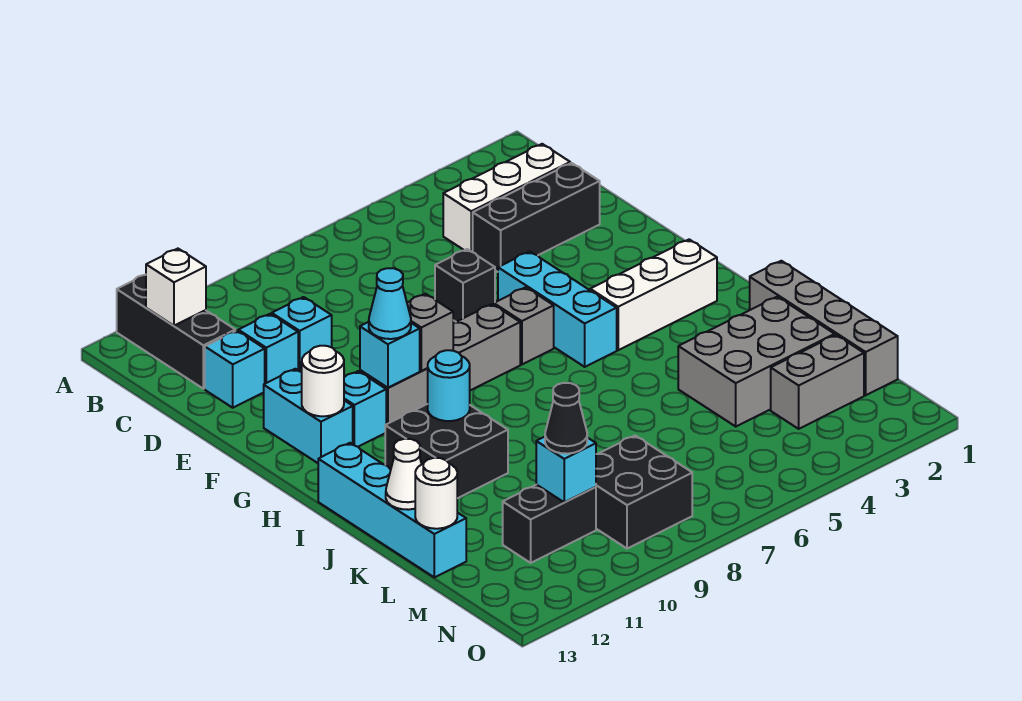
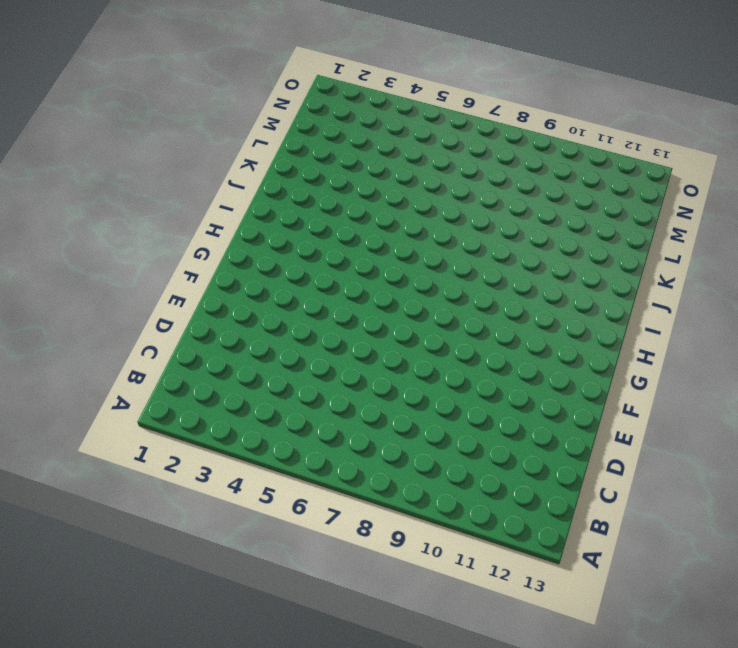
none -> black 1x3 brick [117,275,235,389]
none -> white 1x3 brick [443,144,570,252]
none -> black 1x3 brick [473,163,600,272]
none -> cyan 1x1 brick [272,297,332,372]

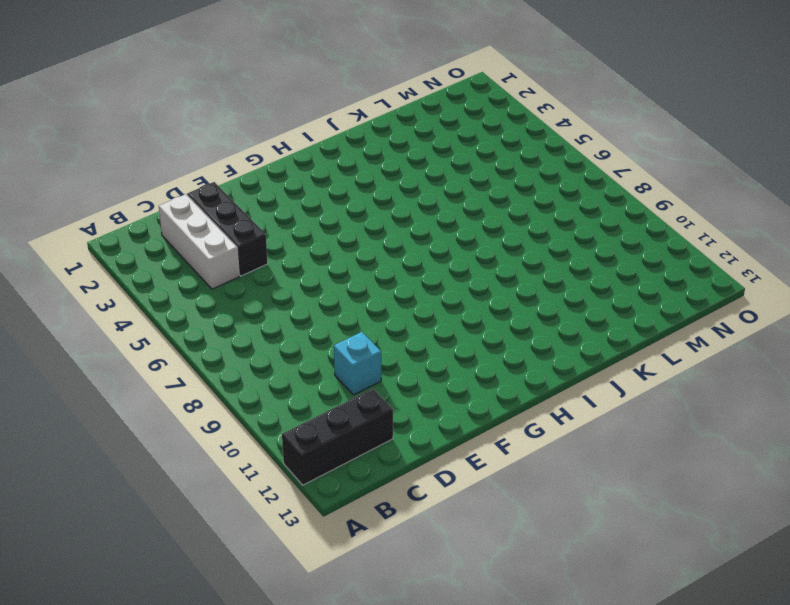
none -> cyan 1x1 brick [238,314,298,384]
none -> cyan 1x1 brick [205,331,265,408]
none -> black 1x1 brick [435,249,495,322]
none -> cyan 1x3 brick [498,251,617,367]

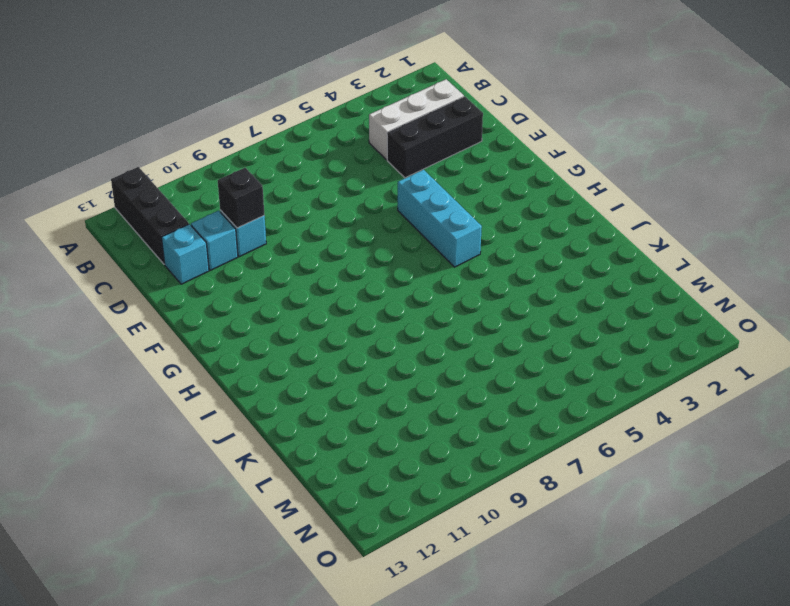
black 1x1 brick [218,168,264,228] -> black 1x1 brick moved to [435,249,495,322]
none -> cyan 1x2 brick [264,369,353,463]
none -> grey 1x1 brick [494,287,554,365]
none -> grey 1x4 brick [360,304,520,424]
none -> cyan 1x1 brick [344,371,386,447]

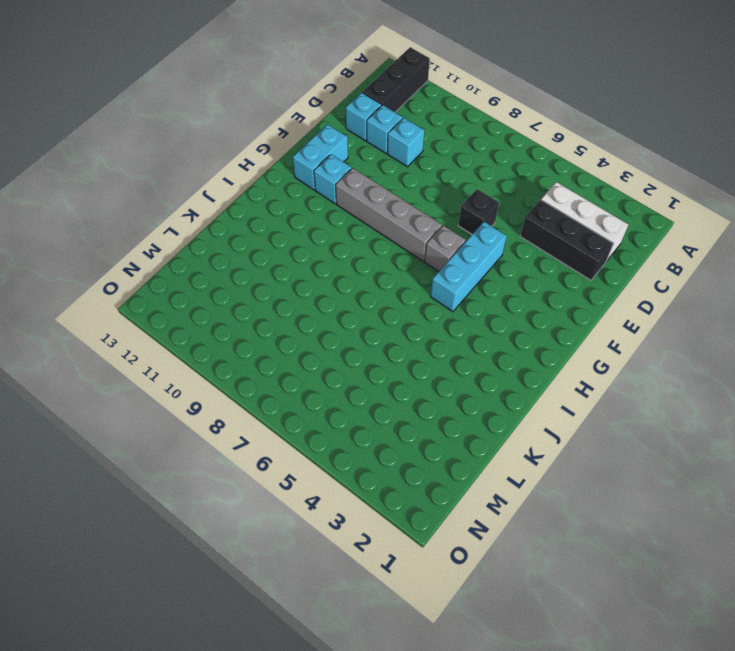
none -> white 1x3 brick [590,239,717,350]
none -> black 2x2 brick [385,404,508,498]
none -> cyan 1x4 brick [318,443,466,577]
none -> grey 1x4 brick [750,261,898,395]

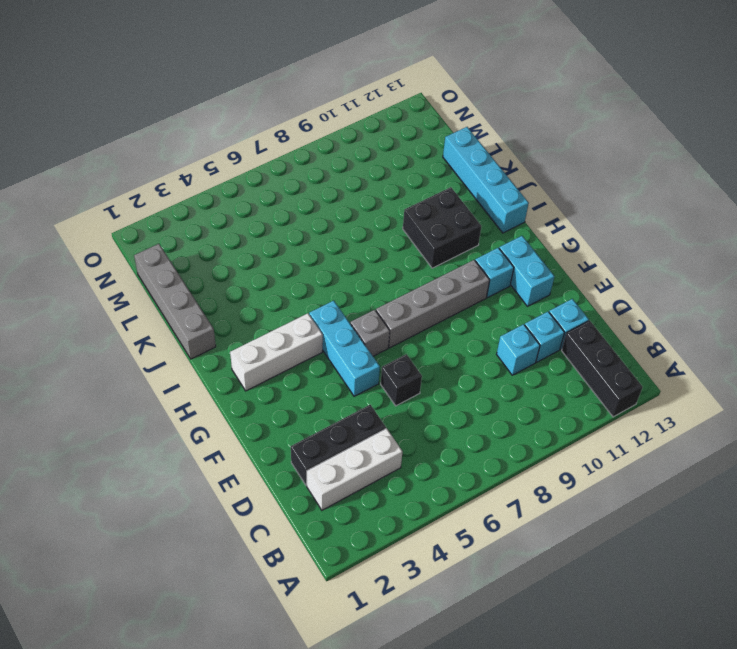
none -> grey 2x3 brick [678,297,835,426]
none -> grey 1x2 brick [771,335,864,429]
none -> black 2x2 brick [596,436,692,549]
none -> black 1x2 brick [503,485,596,563]

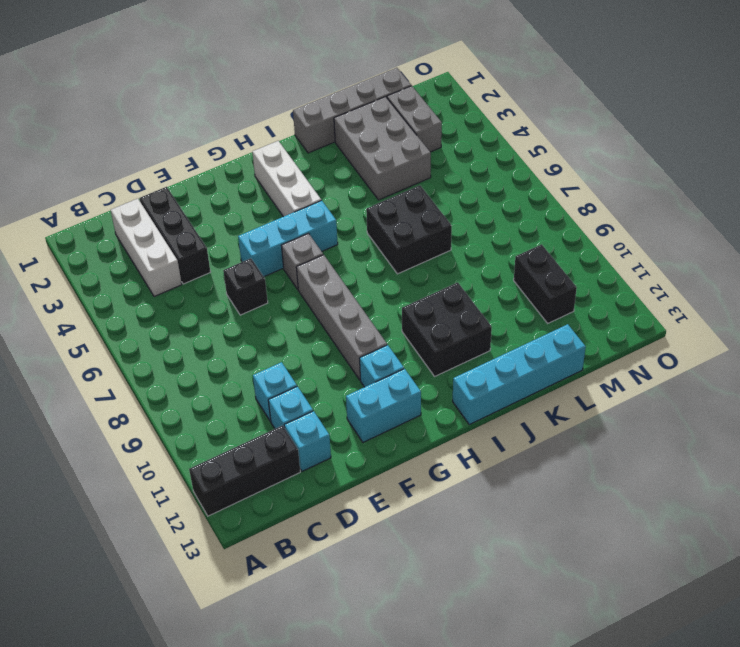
black 2x2 brick [366,185,452,274] -> black 2x2 brick moved to [596,436,692,549]
none -> white 1x1 brick [146,249,206,326]
none -> grey 1x1 brick [407,294,453,371]
none -> cyan 1x1 brick [360,322,420,388]
none -> white 1x1 round brick [302,346,344,416]

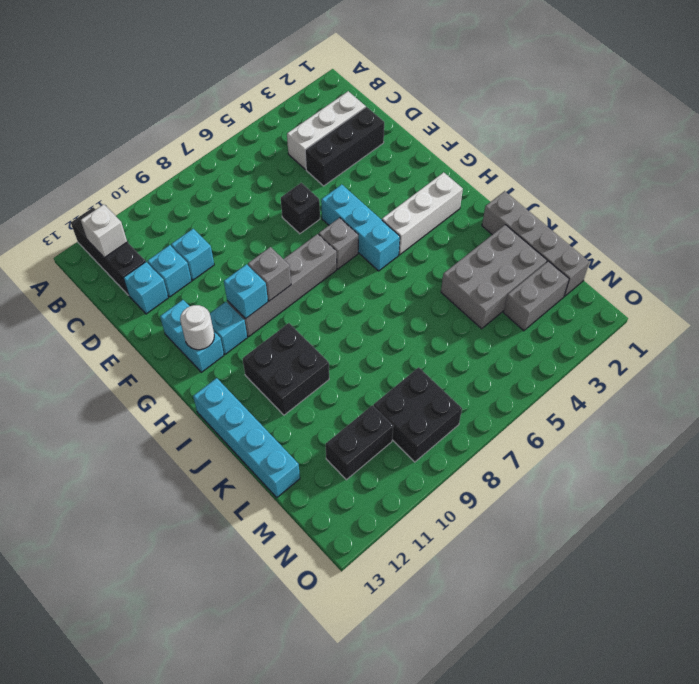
none -> cyan 1x1 round brick [428,350,470,421]
none -> white 1x1 cone [386,439,422,510]
none -> white 1x1 round brick [415,458,457,529]
none -> cyan 1x1 brick [536,437,596,502]

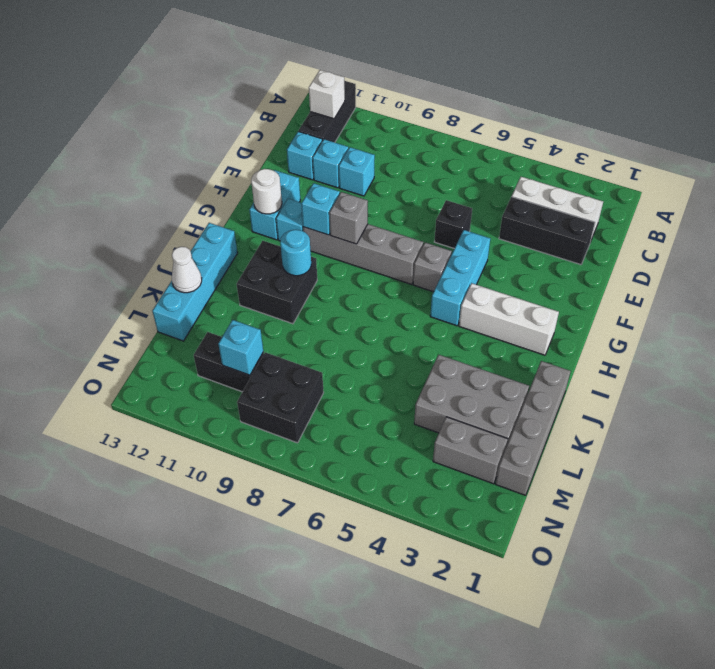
none -> white 1x1 round brick [415,458,457,529]
none -> cyan 1x1 cone [369,268,411,339]
none -> black 1x1 cone [545,383,587,454]

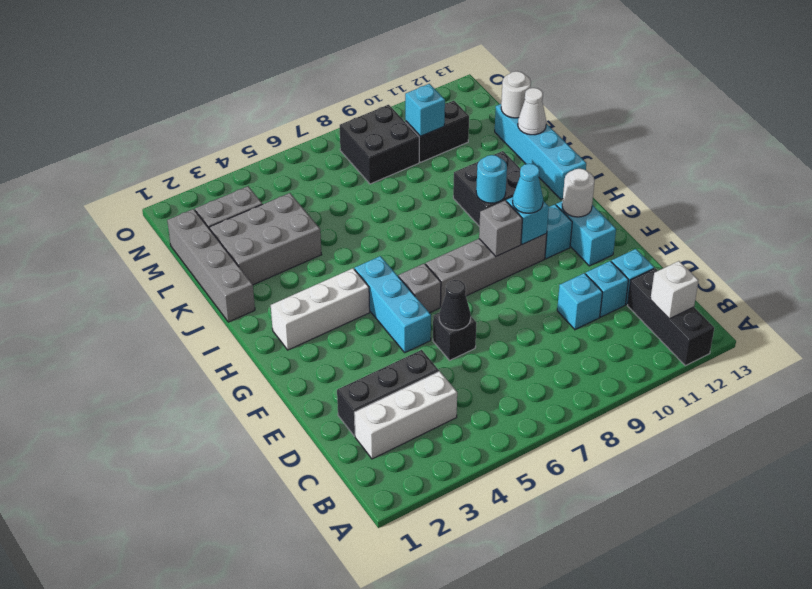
black 1x1 cone [439,280,471,330] -> black 1x1 cone moved to [545,383,587,454]

